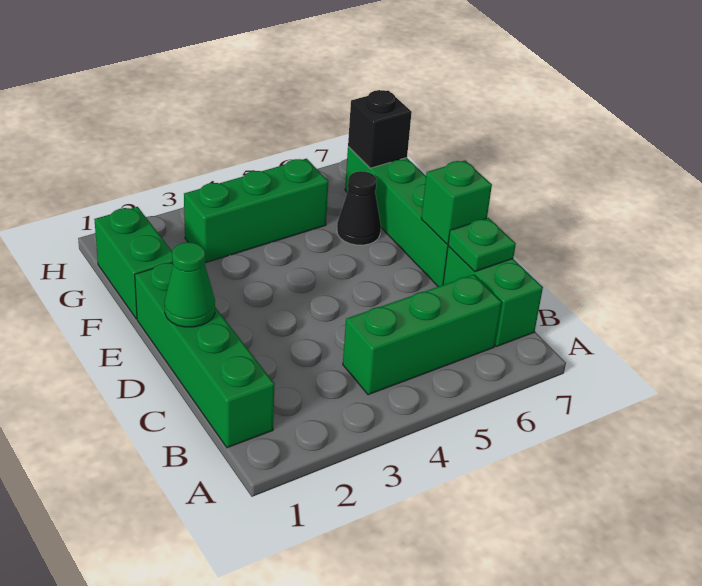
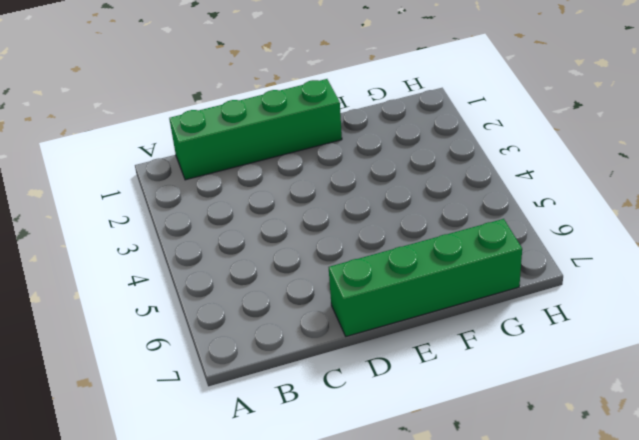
none -> green 1x3 brick [343,275,502,395]
none -> green 1x2 brick [443,246,543,347]

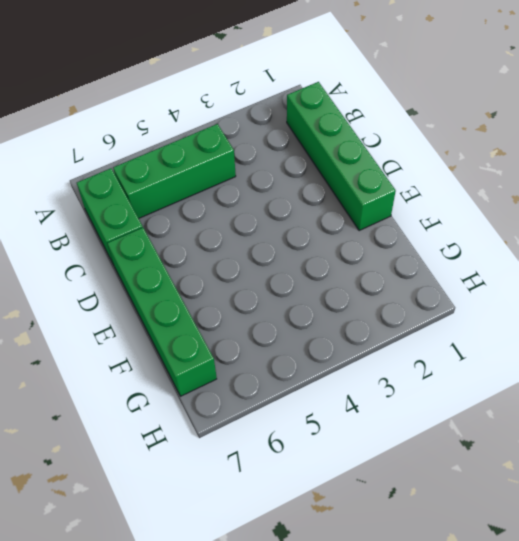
none -> green 1x2 brick [94,207,173,319]
none -> black 1x1 cone [337,171,381,245]

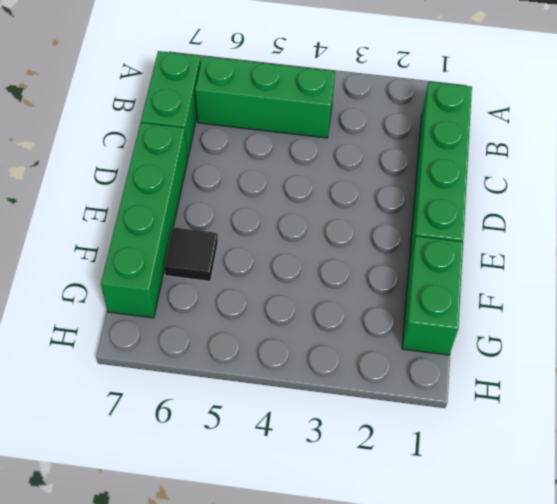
black 1x1 tile [164,227,218,281] -> black 1x1 cone [337,171,381,245]
none -> green 1x3 brick [184,159,328,263]
none -> green 1x1 plate [448,218,516,272]

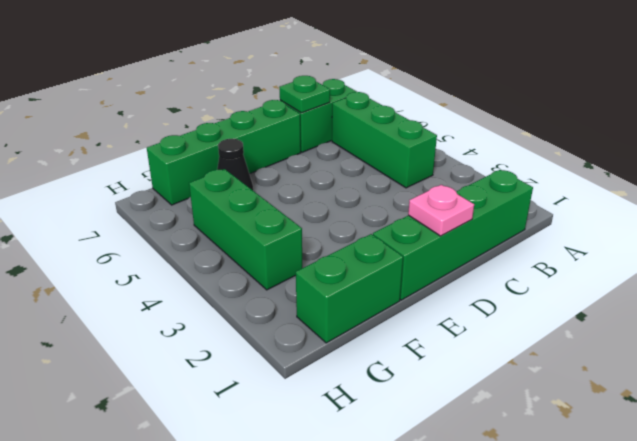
pink 1x1 plate [408,185,474,236] -> green 1x1 cone [164,242,215,327]
none -> green 1x1 brick [421,160,492,244]
none -> black 1x1 brick [348,90,412,168]

